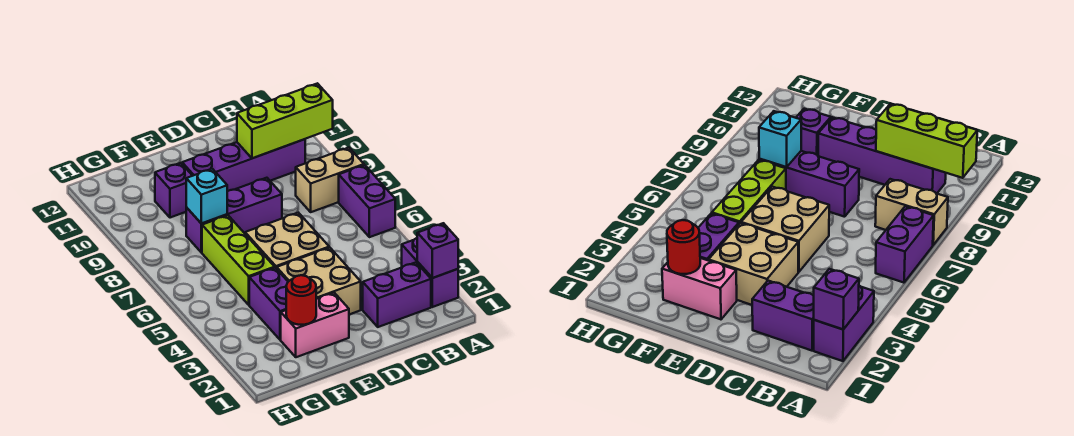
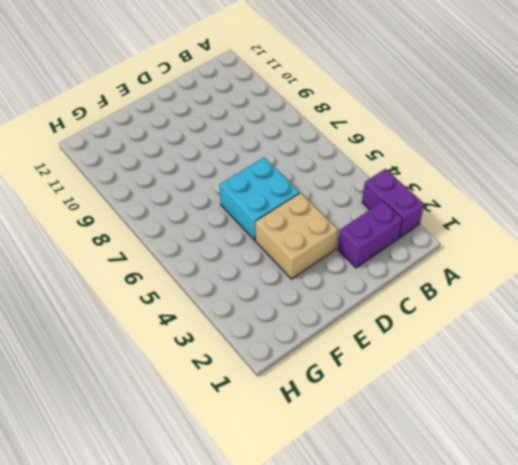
cyan 2x2 brick [220,157,300,240] -> tan 2x2 brick [245,213,329,269]
none -> purple 1x2 brick [339,165,395,237]
none -> tan 1x2 brick [296,148,364,212]
none -> purple 1x4 brick [182,139,305,192]

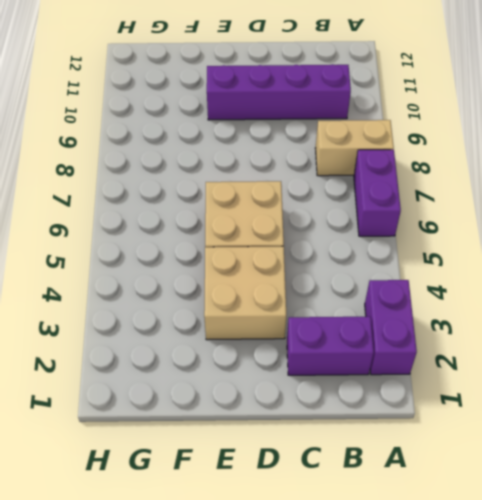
none -> purple 1x3 brick [186,178,282,253]
none -> pink 1x2 brick [281,293,349,357]
none -> purple 1x2 brick [249,268,288,340]

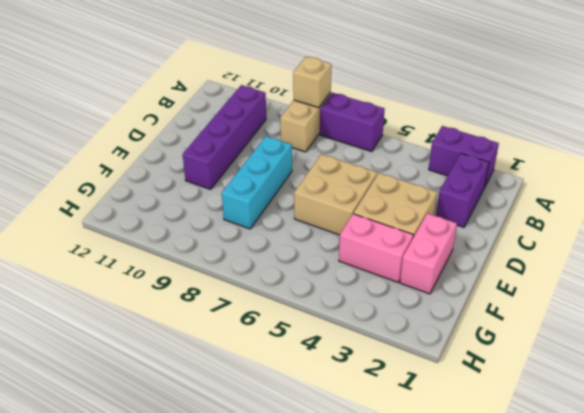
tan 1x1 brick [293,57,331,108] -> none
cyan 1x3 brick [222,136,292,229] -> purple 1x3 brick [186,178,282,253]
pink 1x2 brick [339,214,413,282] -> purple 1x2 brick [249,268,288,340]
none -> lime 1x3 brick [202,215,275,305]
none -> purple 1x1 brick [155,163,192,218]
none -> purple 1x1 brick [417,223,458,278]

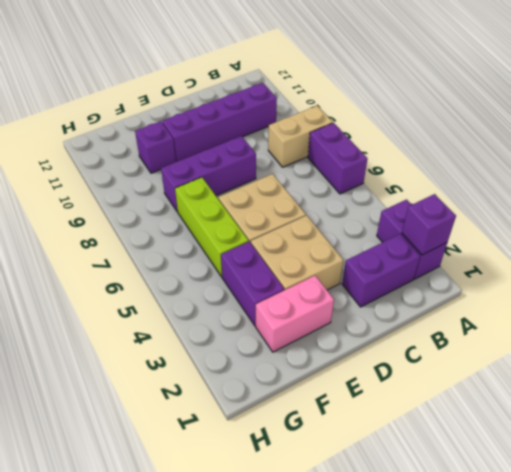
none -> lime 1x3 brick [237,83,333,158]
none -> red 1x1 round brick [286,275,316,325]
none -> cyan 1x1 brick [186,169,227,224]

